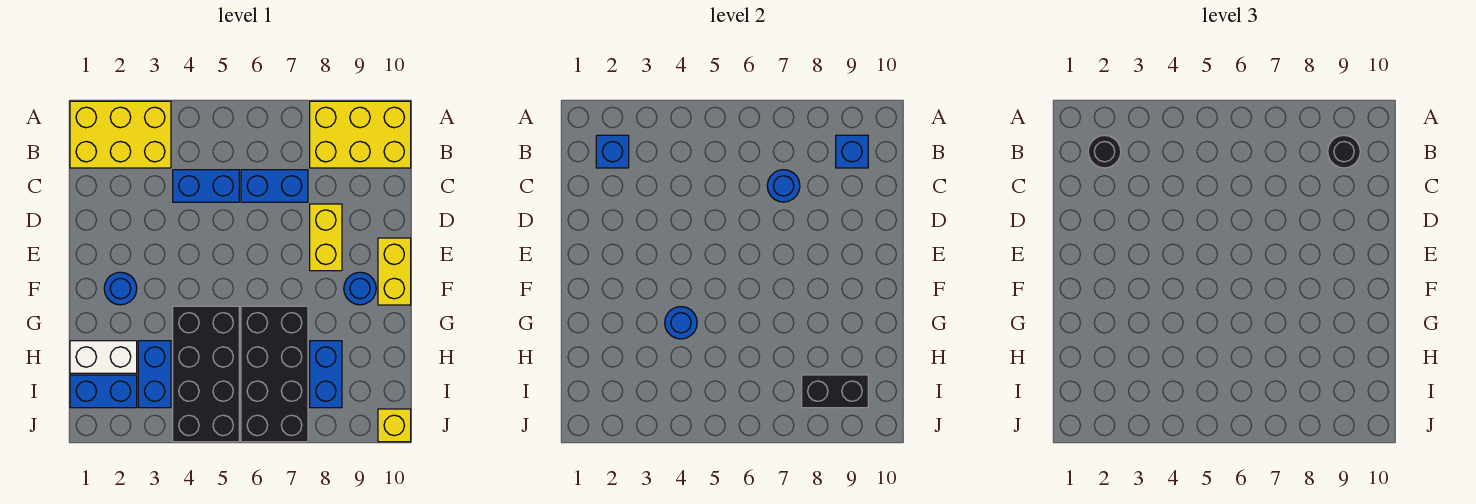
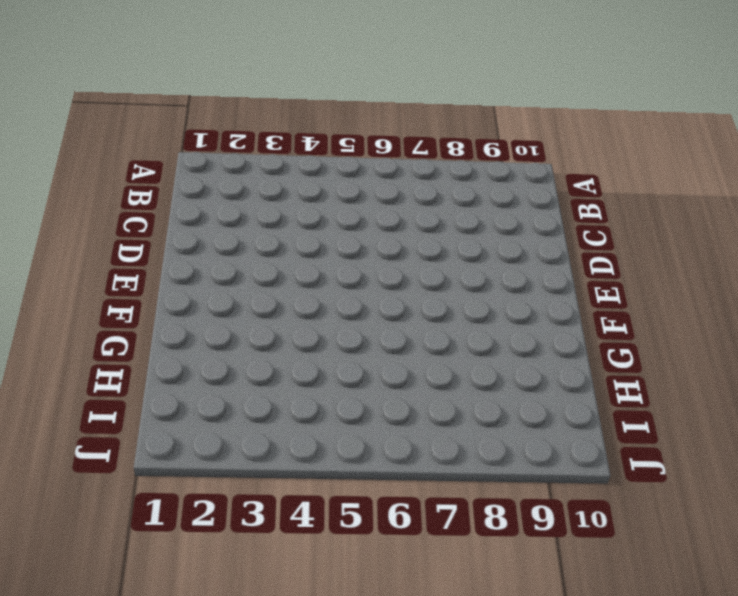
none -> yellow 2x3 brick [70,101,171,168]
none -> yellow 2x3 brick [310,101,411,168]
none -> blue 1x2 brick [173,170,239,202]

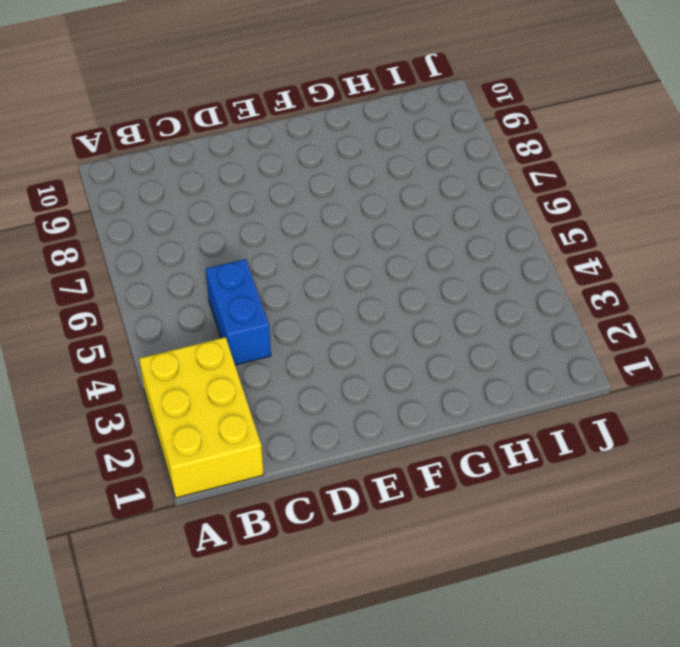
none -> yellow 2x3 brick [310,101,411,168]
none -> blue 1x2 brick [241,170,308,202]
none -> yellow 1x2 brick [310,204,342,271]

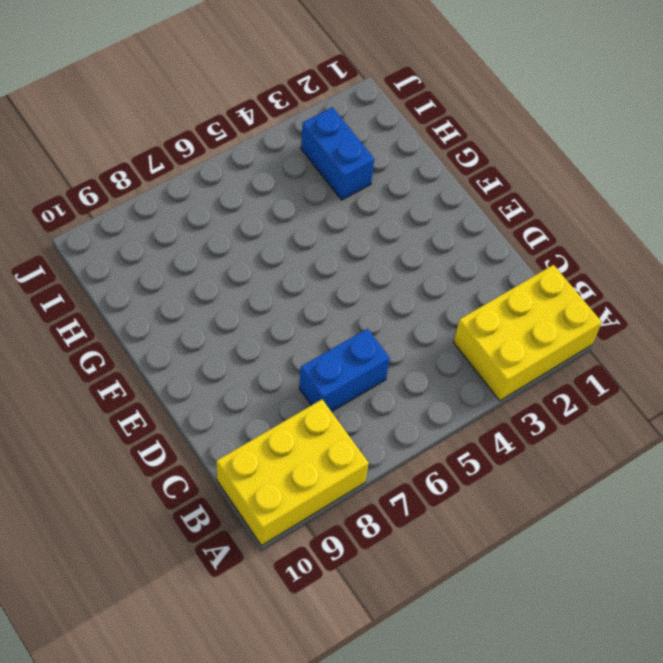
none -> blue 1x2 brick [173,170,239,202]
none -> yellow 1x2 brick [310,204,342,271]
none -> yellow 1x2 brick [378,238,411,305]

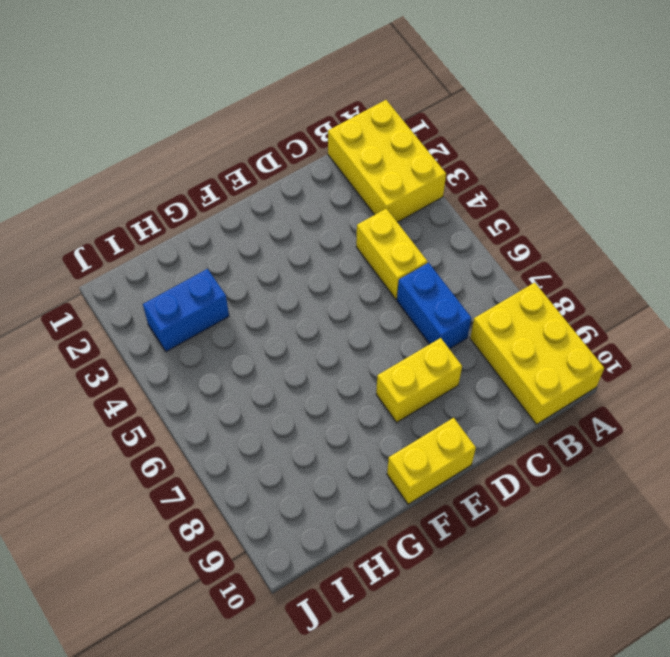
yellow 1x2 brick [356,208,428,299] -> blue 1x2 brick [173,170,239,202]
none -> blue 1x1 round brick [104,272,137,305]
none -> blue 1x1 round brick [344,272,376,305]
none -> black 2x4 brick [173,306,239,442]

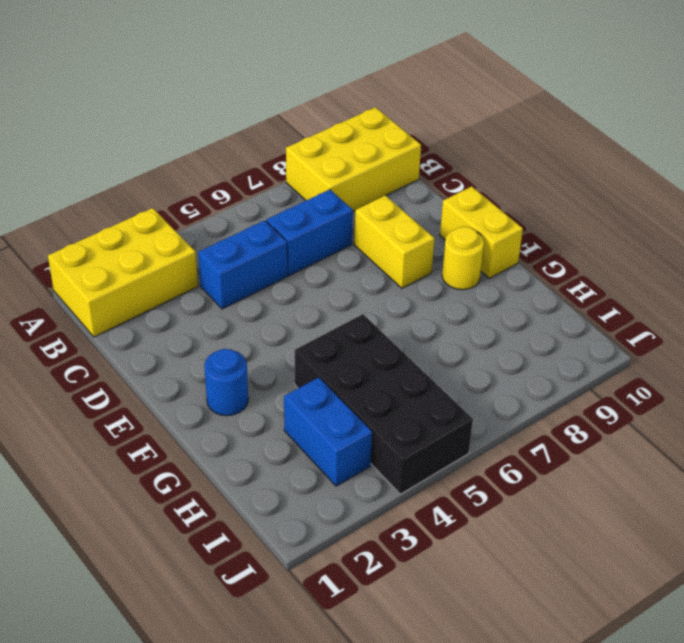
yellow 1x1 round brick [442,227,484,290] -> blue 1x1 round brick [344,272,376,305]
none -> black 2x4 brick [241,306,308,442]
none -> white 1x2 brick [70,341,137,373]
none -> blue 1x2 brick [310,341,342,408]

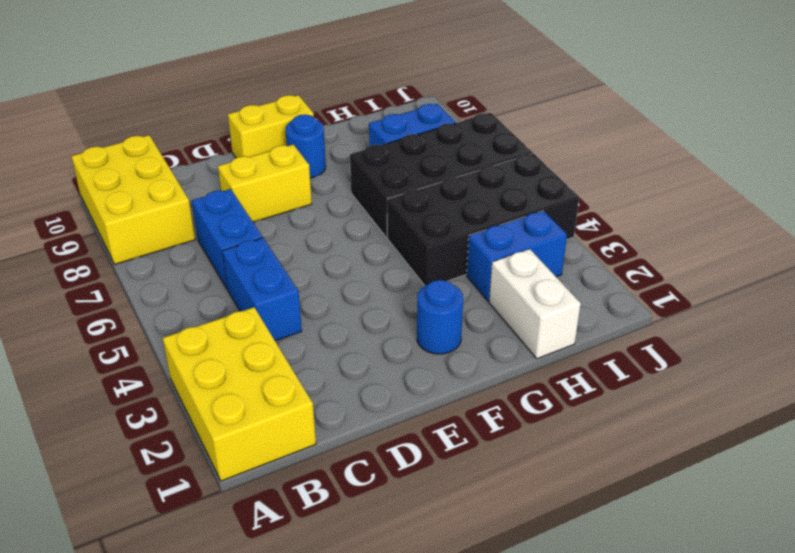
none -> blue 1x2 brick [70,375,137,408]
none -> yellow 1x1 brick [378,409,411,442]
none -> blue 1x1 brick [596,135,629,168]

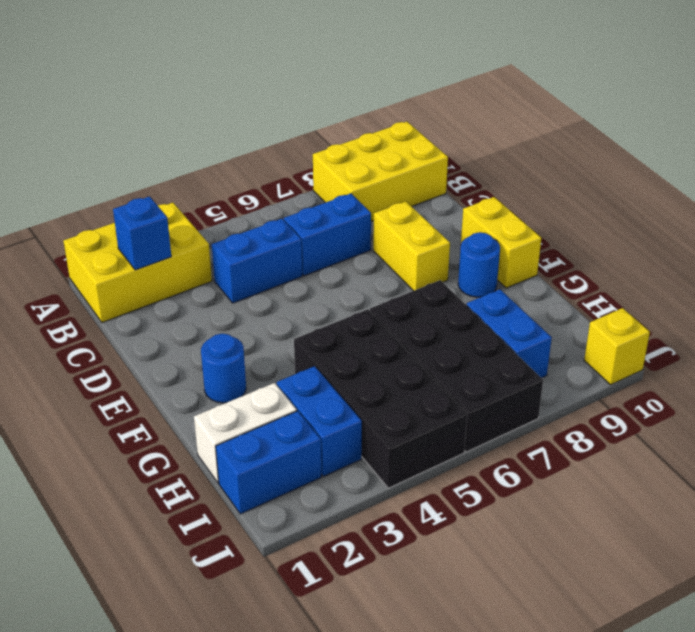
none -> blue 1x1 brick [836,135,868,168]
none -> blue 1x1 round brick [767,170,800,202]
none -> blue 1x1 round brick [665,307,697,339]

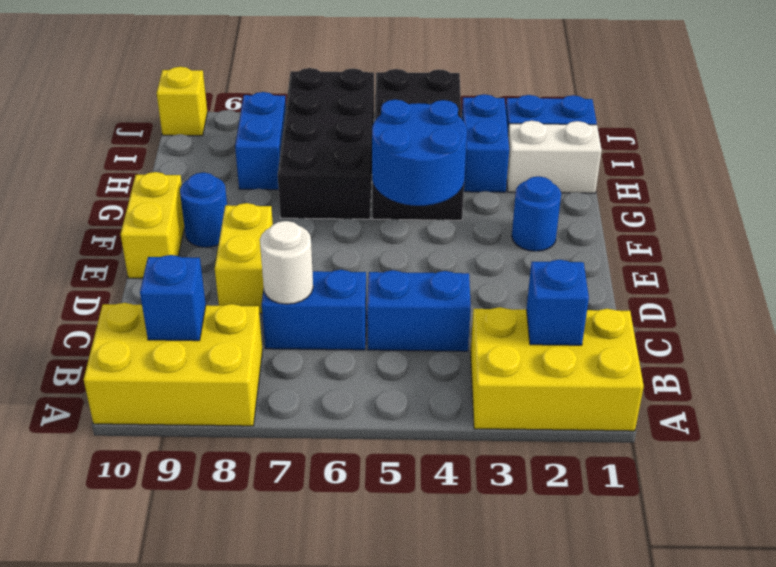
white 1x1 round brick [260,221,313,304] -> blue 1x1 round brick [767,170,800,202]
blue 2x2 round brick [372,100,467,206] -> blue 1x1 round brick [665,307,697,339]
none -> black 1x2 brick [802,375,868,408]
none -> black 1x1 round brick [1088,135,1121,168]
none -> black 1x1 round brick [1328,135,1360,168]

